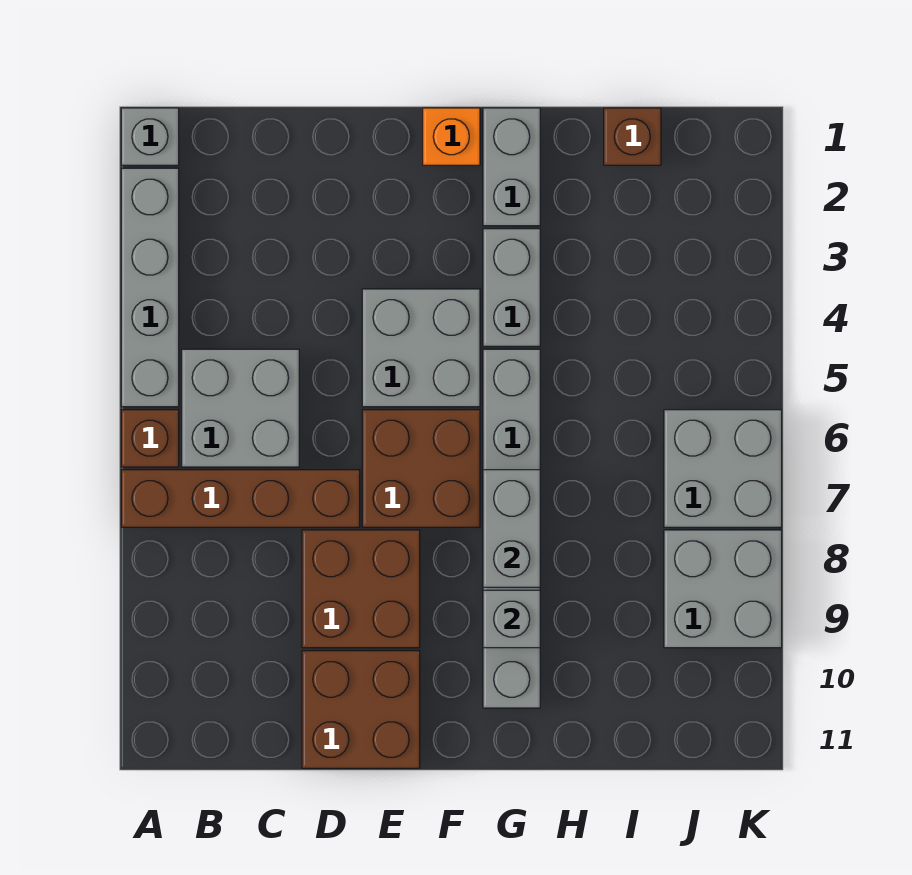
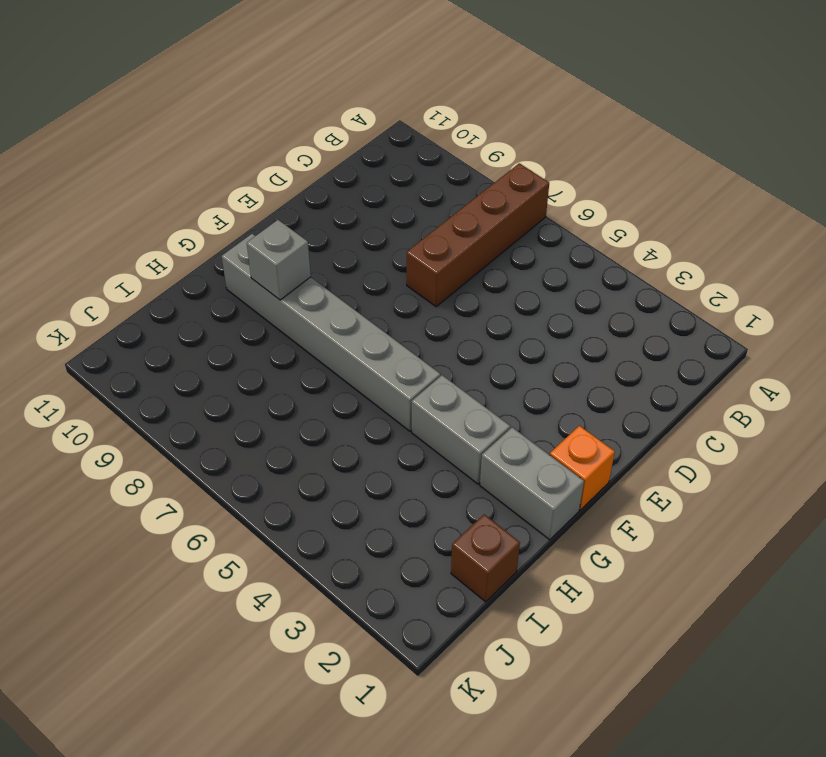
none -> grey 1x1 brick [121,108,179,165]
none -> grey 1x4 brick [121,168,179,407]
none -> brown 1x1 brick [121,410,179,467]

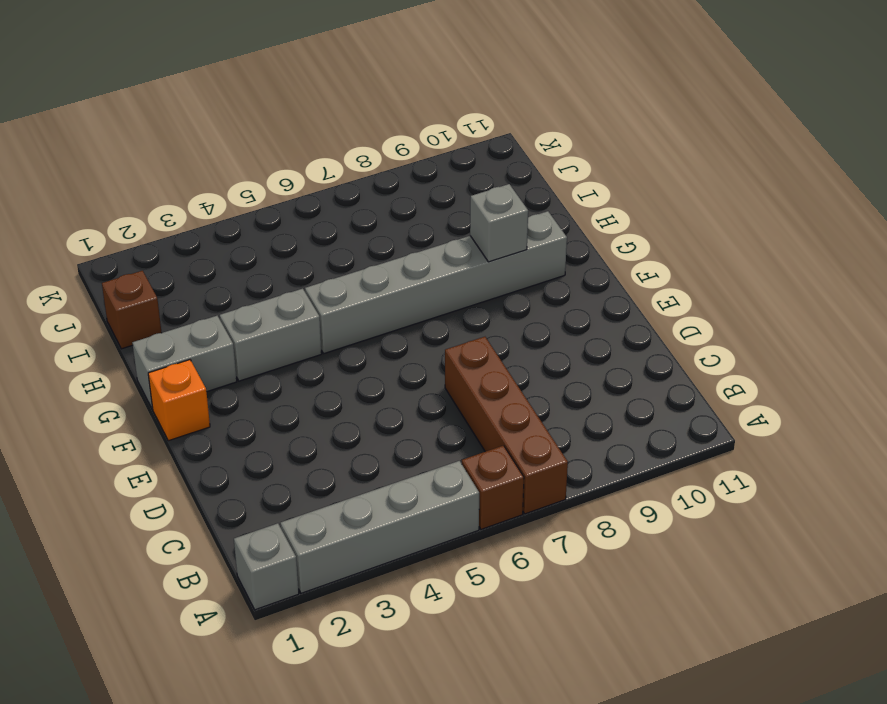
none -> grey 2x2 brick [182,349,299,467]
none -> brown 2x2 brick [302,530,420,648]
none -> brown 2x2 brick [302,651,420,768]

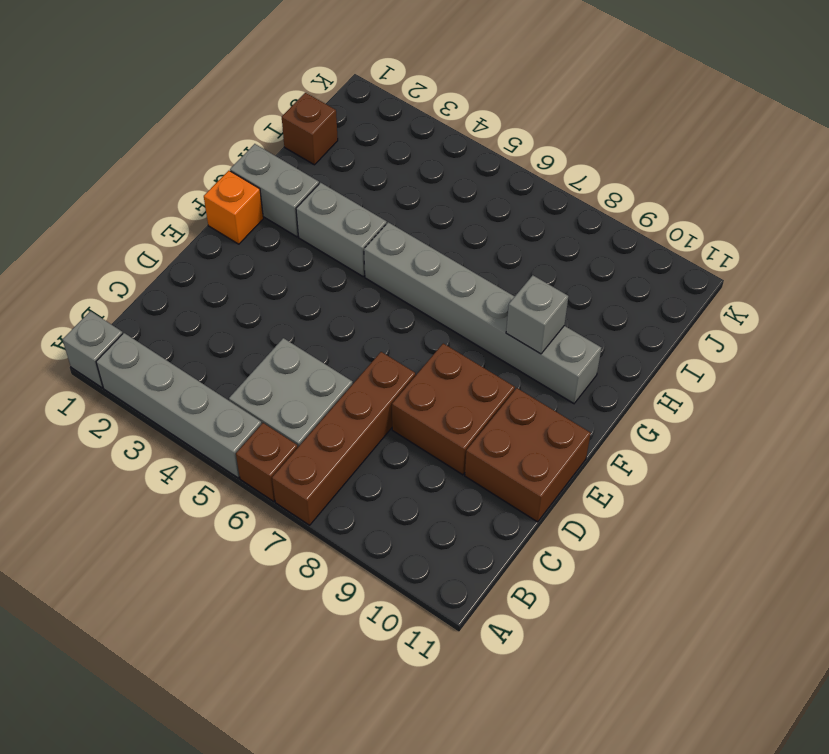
none -> grey 2x2 brick [362,289,480,407]
none -> brown 2x2 brick [362,410,480,527]
none -> grey 2x2 brick [664,410,782,527]

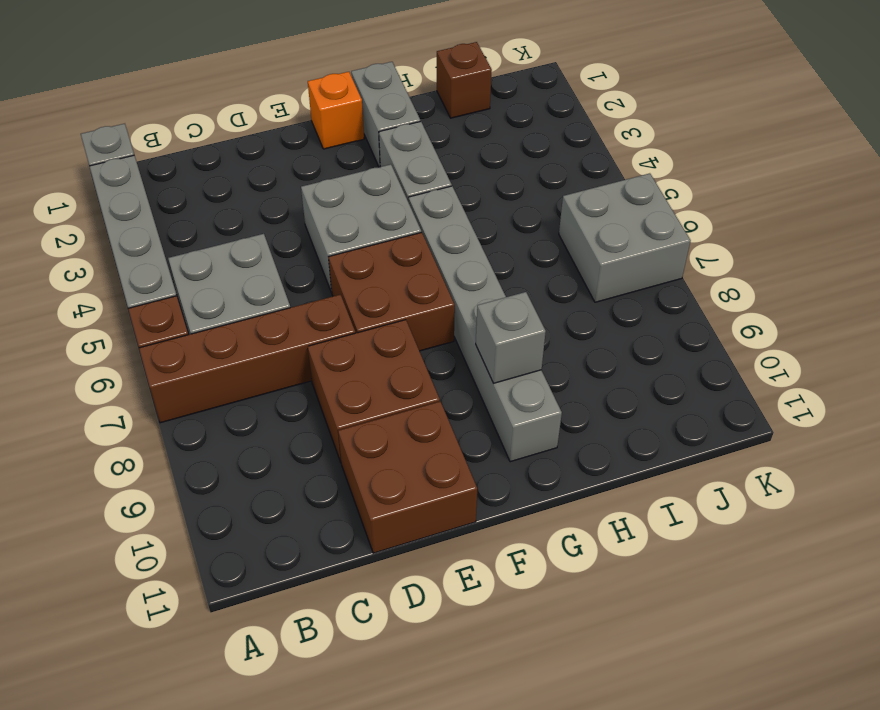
none -> grey 2x2 brick [664,530,782,648]
none -> grey 1x2 brick [483,470,540,587]

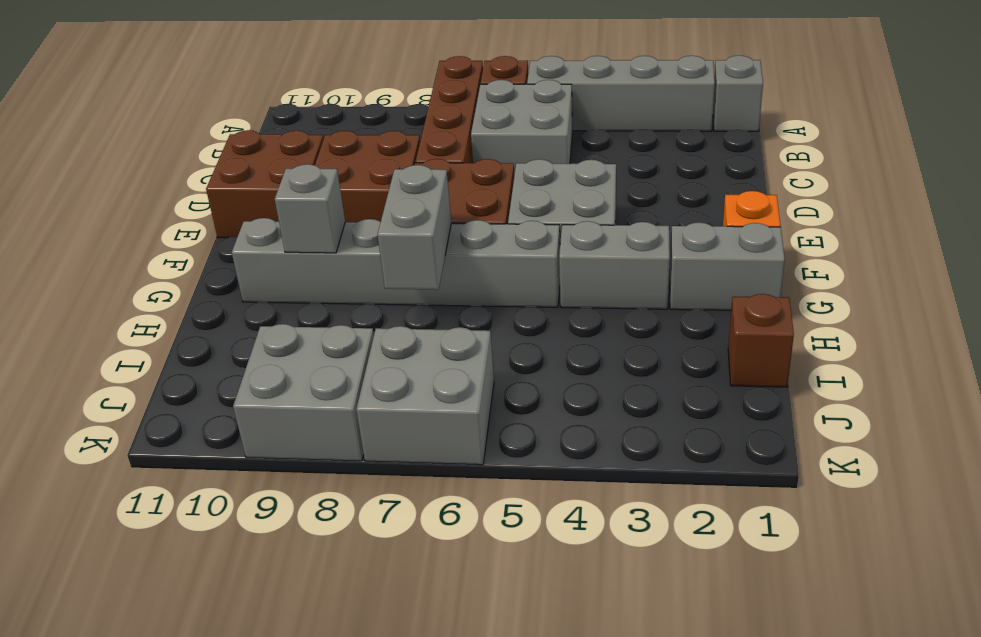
grey 1x2 brick [378,165,451,290] -> grey 1x2 brick turned to [483,470,540,587]

